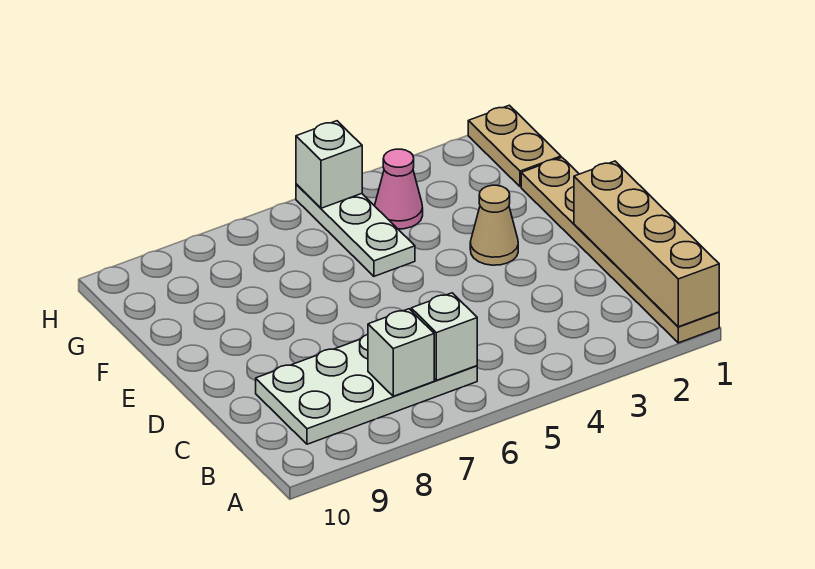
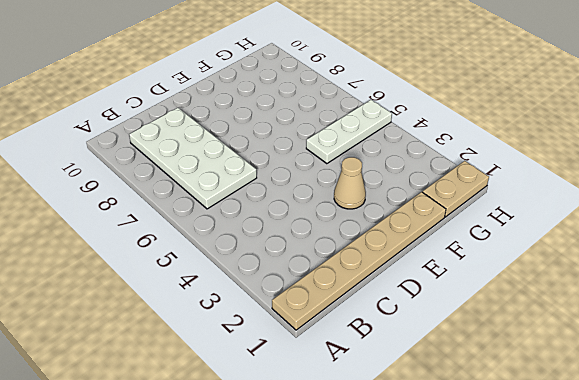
none -> pink 1x1 cone [375,149,423,229]
none -> tan 1x4 brick [574,161,719,327]

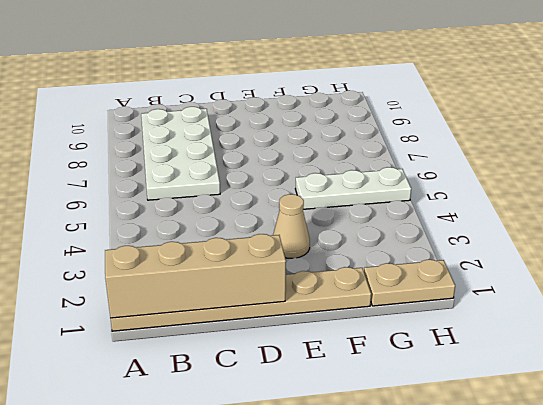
none -> pink 1x1 cone [375,149,423,229]
none -> white 1x1 brick [411,293,477,380]

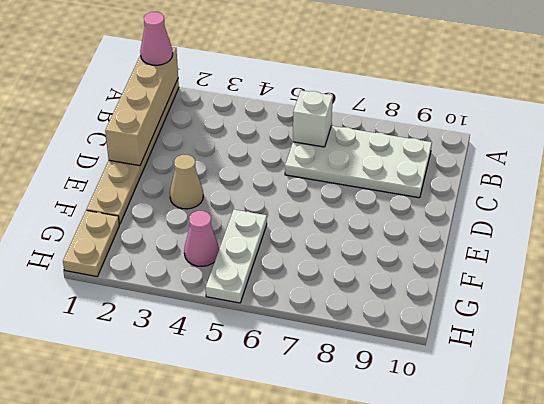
pink 1x1 cone [140,12,173,65] -> none
none -> white 1x1 brick [368,309,434,396]
none -> white 1x1 brick [296,121,362,208]

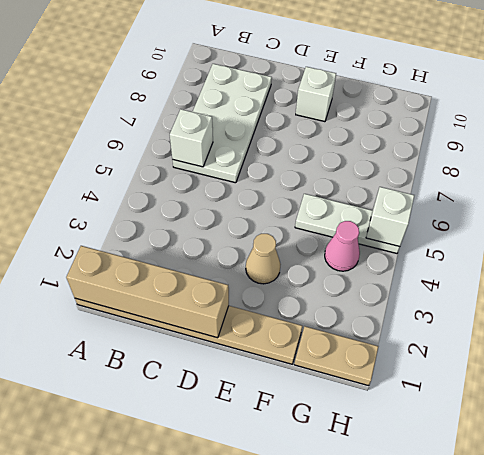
white 1x1 brick [296,67,336,122] -> white 1x1 brick moved to [368,309,434,396]

